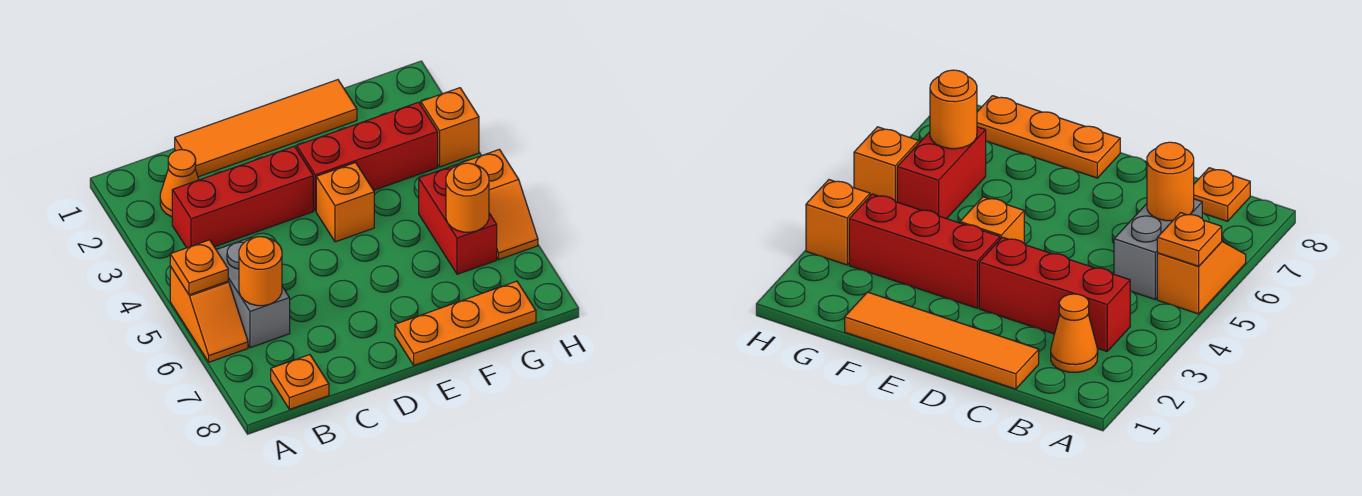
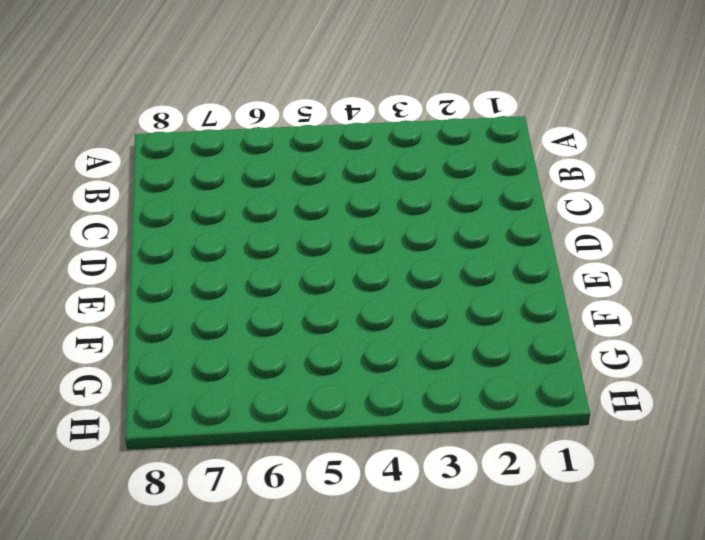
none -> orange 1x2 slope [170,266,248,362]
none -> orange 1x1 cone [160,150,199,217]
none -> red 1x3 brick [172,146,313,248]

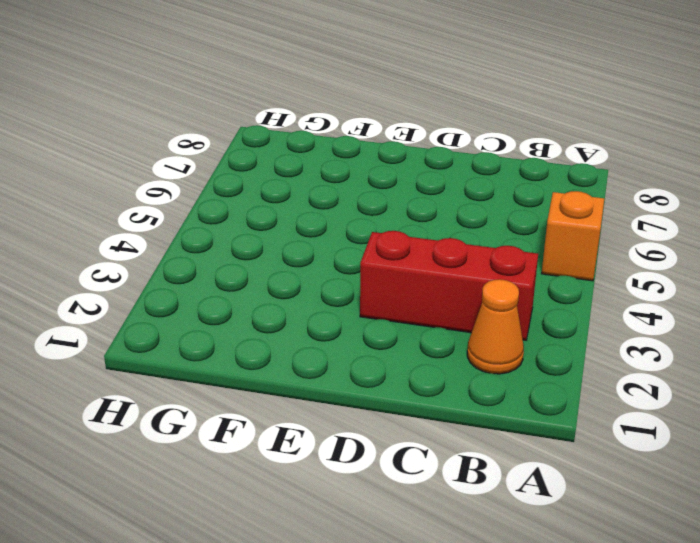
none -> grey 1x2 brick [217,238,290,348]
none -> orange 1x1 plate [271,355,329,409]
none -> orange 1x4 tile [175,80,357,177]

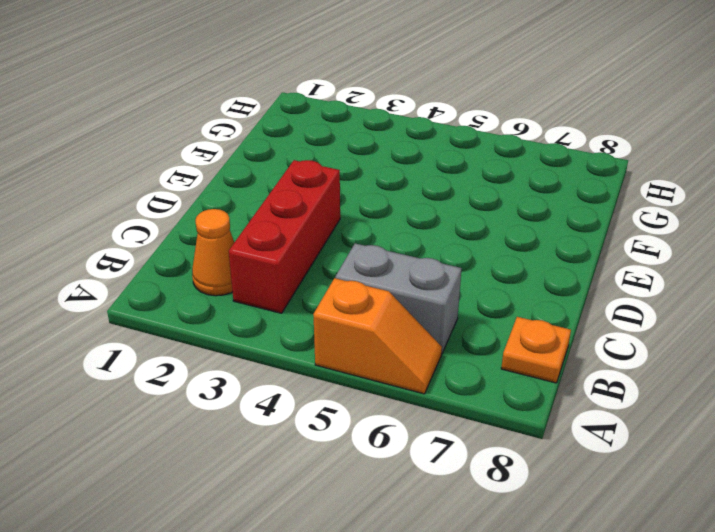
none -> orange 1x4 tile [175,80,357,177]
none -> red 1x3 brick [297,102,438,211]
none -> orange 1x1 brick [316,163,374,242]

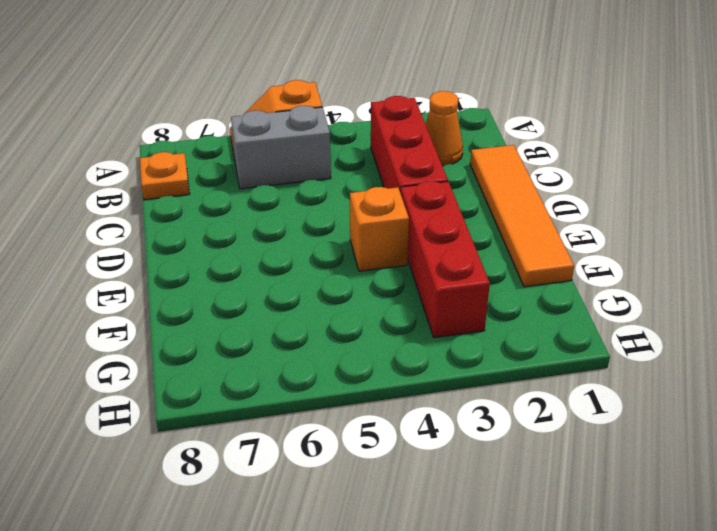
none -> orange 1x3 plate [395,281,536,365]
none -> red 1x2 brick [419,164,497,274]
none -> orange 1x1 brick [421,88,479,167]

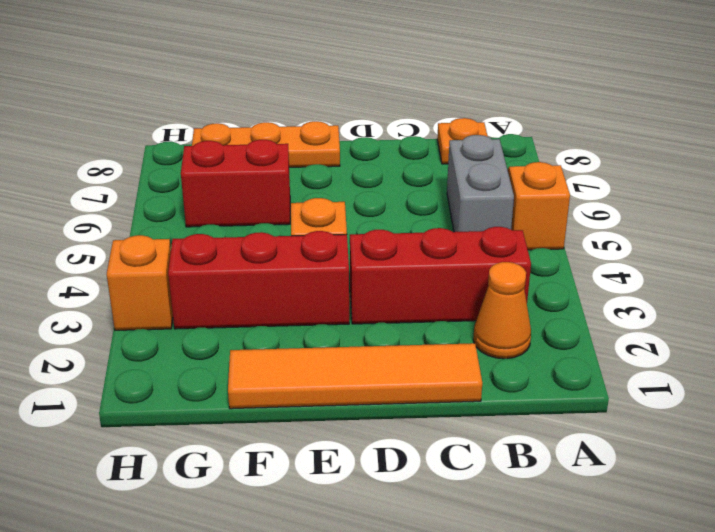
red 1x2 brick [181,140,290,227] -> red 1x2 brick turned to [419,164,497,274]
none -> orange 1x2 slope [460,149,538,259]
none -> orange 1x1 plate [170,240,228,295]
none -> orange 1x1 round brick [239,237,282,306]

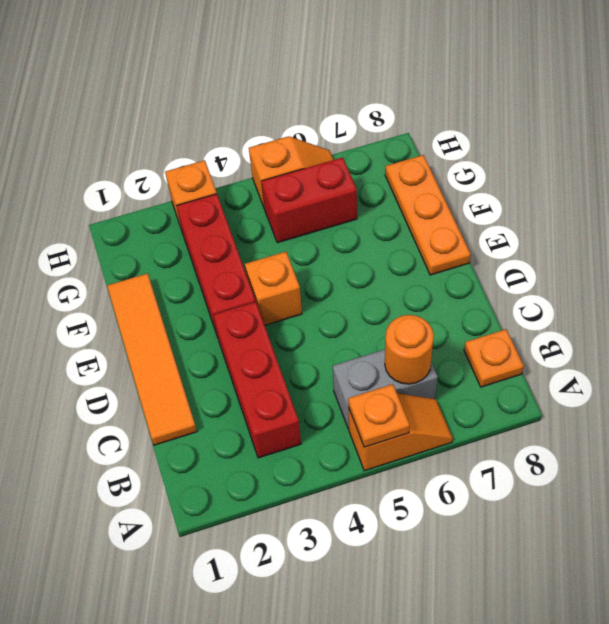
none -> orange 1x1 cone [160,150,199,217]
none -> orange 1x1 round brick [446,163,489,232]

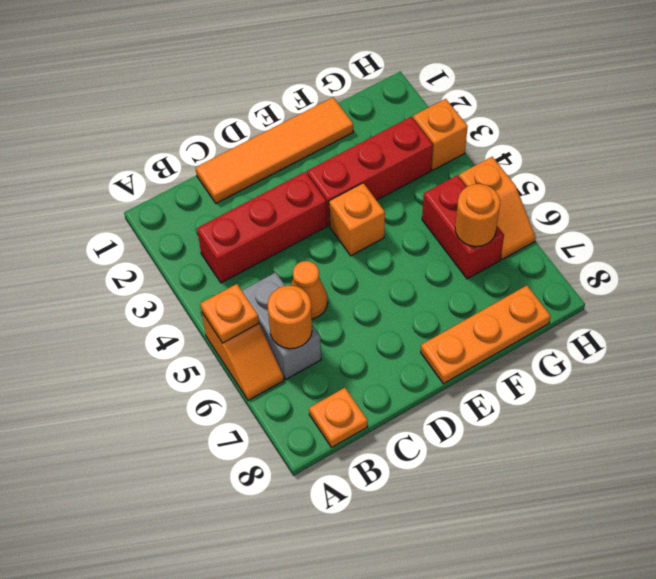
orange 1x1 cone [291,261,328,319] -> orange 1x1 cone moved to [160,150,199,217]

